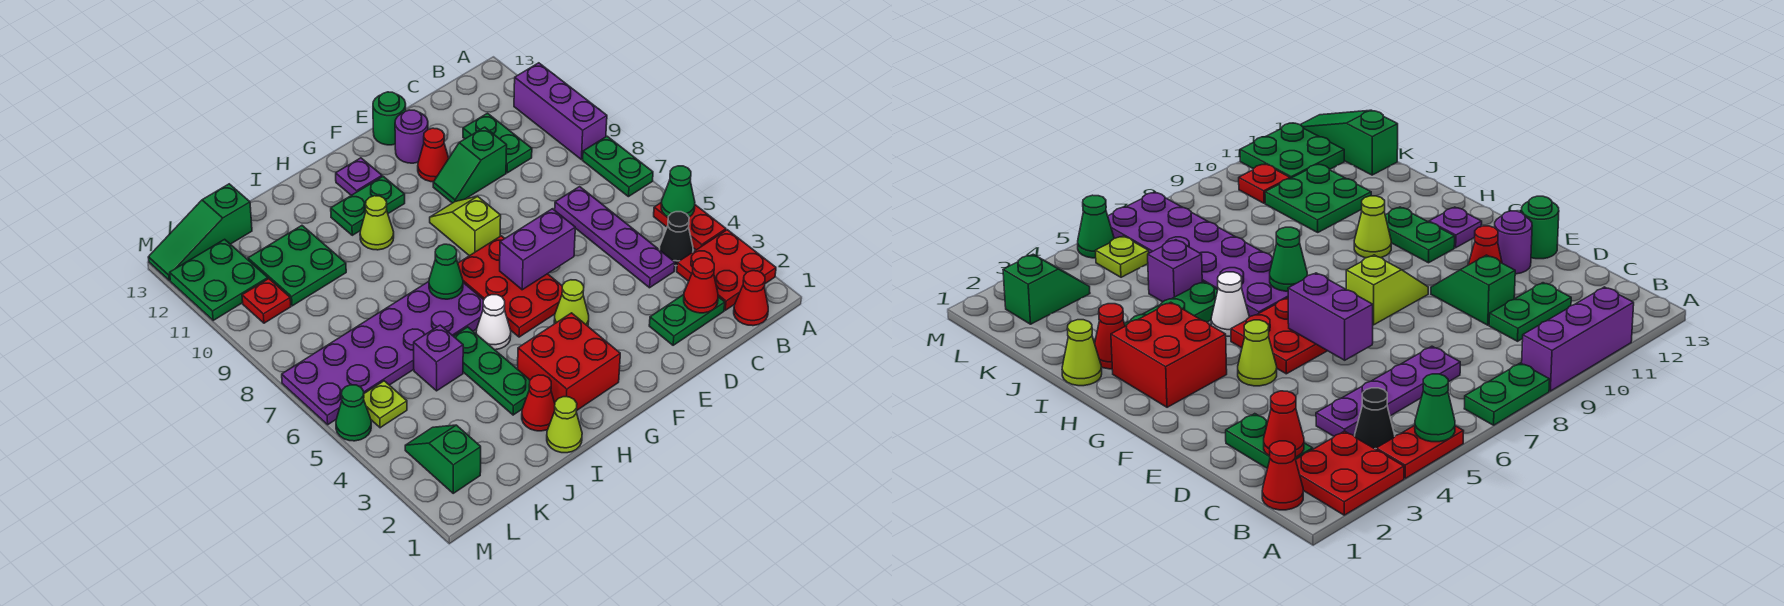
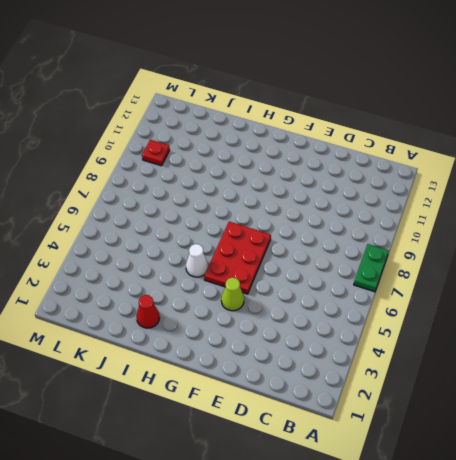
none -> red 2x2 plate [677,230,776,310]
none -> red 1x2 plate [654,202,726,250]
none -> purple 1x3 brick [514,63,607,159]
none -> red 1x1 cone [734,271,768,326]

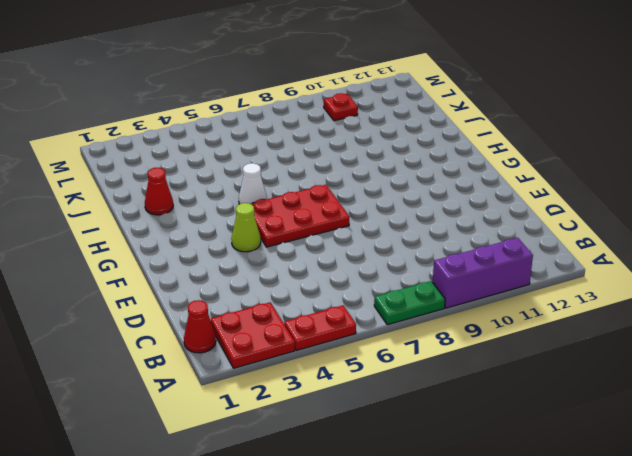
none -> black 1x1 cone [660,212,693,266]
none -> green 1x2 plate [649,295,725,345]
none -> purple 1x4 plate [555,187,675,288]
none -> green 1x2 plate [463,113,532,173]

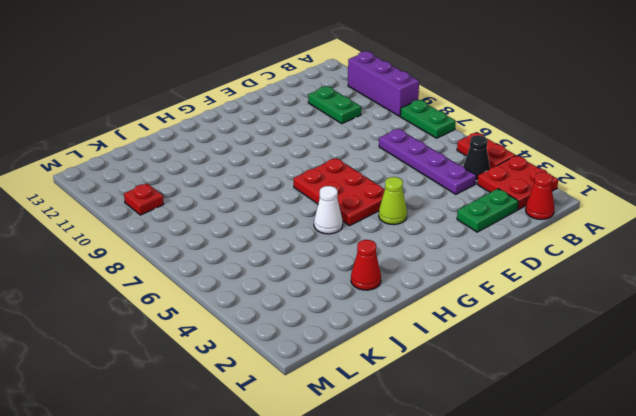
none -> green 1x2 slope [433,127,507,203]
none -> red 1x1 cone [418,128,449,182]
none -> purple 1x1 round brick [395,110,428,163]
none -> green 1x1 round brick [373,92,406,145]

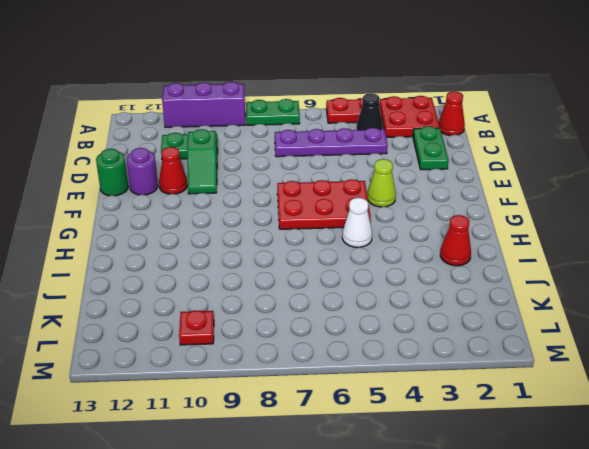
none -> lime 1x2 slope [430,196,501,256]
none -> red 2x2 brick [518,313,620,410]
none -> green 1x2 plate [331,177,405,235]
none -> purple 1x1 plate [336,158,382,195]

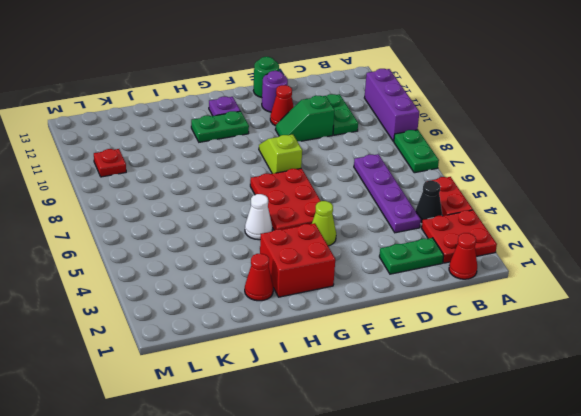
none -> purple 2x6 plate [282,282,484,425]
none -> lime 1x1 cone [360,196,394,250]
none -> lime 1x1 cone [547,397,582,453]
none -> green 1x3 plate [454,327,530,415]

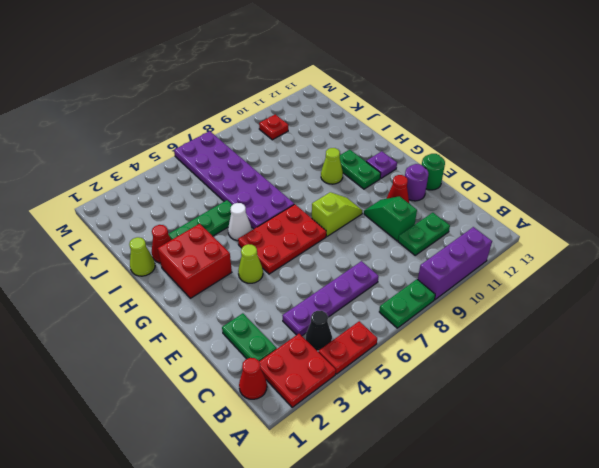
none -> purple 1x1 brick [414,325,463,391]
none -> green 2x2 plate [248,226,346,306]
none -> green 1x3 slope [148,184,252,281]
none -> green 1x2 slope [405,425,481,493]

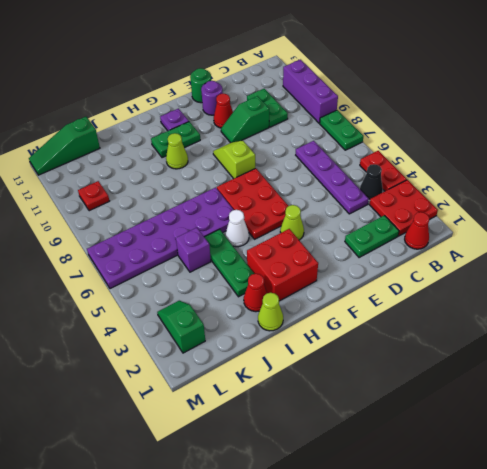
none -> green 2x2 plate [248,226,346,306]
none -> lime 1x1 plate [364,381,407,428]
none -> green 2x2 plate [170,239,268,320]
none -> green 1x1 cone [336,385,371,441]

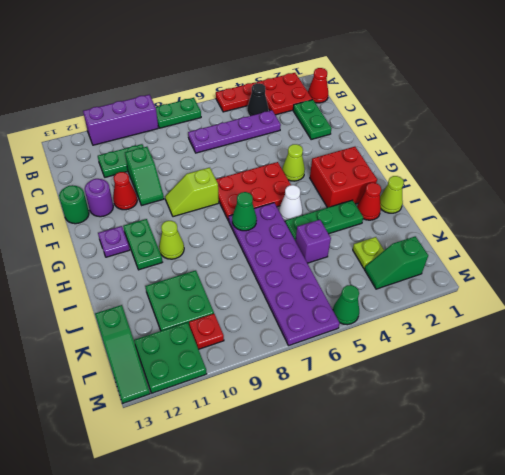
lime 1x1 plate [353,237,384,269] -> lime 1x1 plate moved to [364,381,407,428]
none -> green 1x1 cone [661,166,695,217]
none -> red 1x1 cone [684,258,718,313]
none -> purple 1x2 brick [500,209,575,290]

